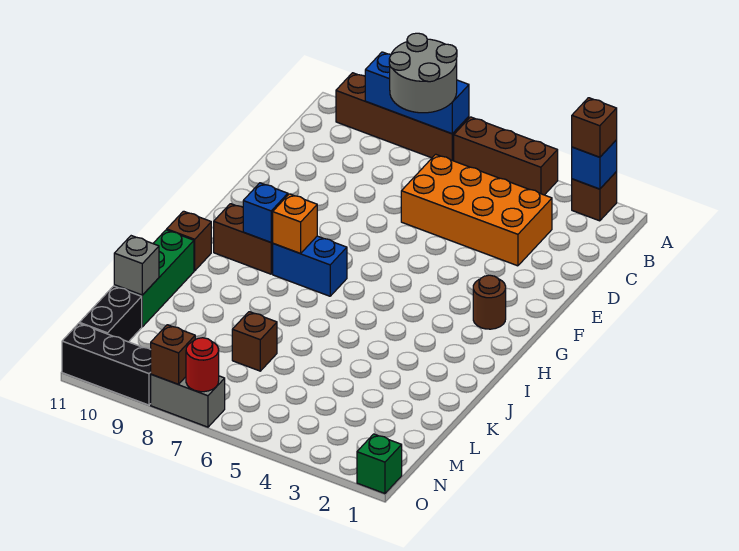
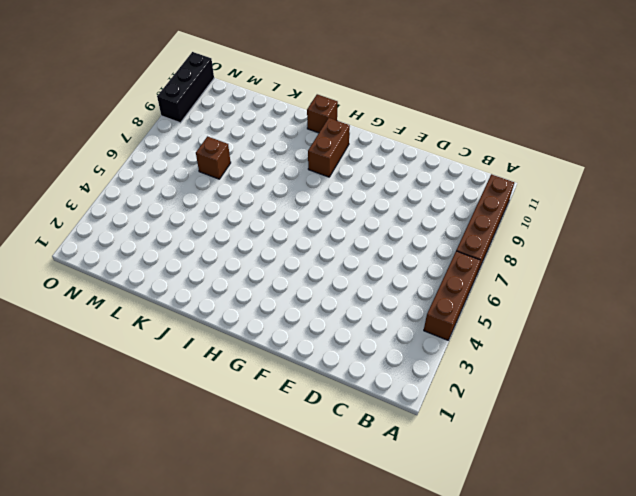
none -> brown 1x1 brick [572,172,617,221]
none -> orange 2x4 brick [401,154,552,266]
none -> brown 1x1 round brick [473,275,506,329]

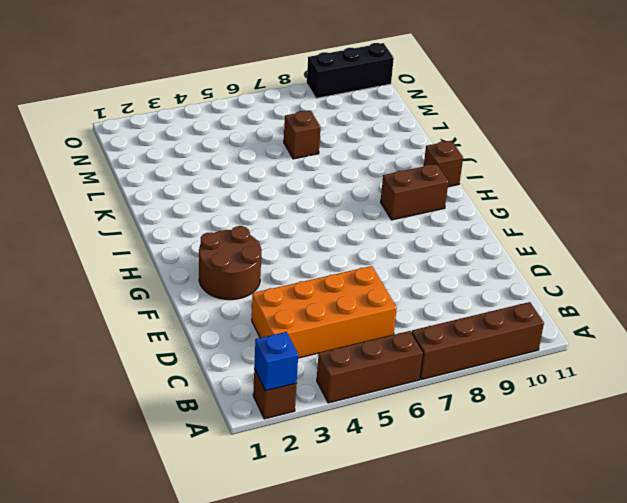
brown 2x2 round brick [199,226,261,300] -> brown 1x1 round brick [473,275,506,329]
none -> blue 1x2 brick [273,236,347,296]
none -> green 1x3 brick [114,230,194,327]
none -> black 1x2 brick [79,286,142,342]

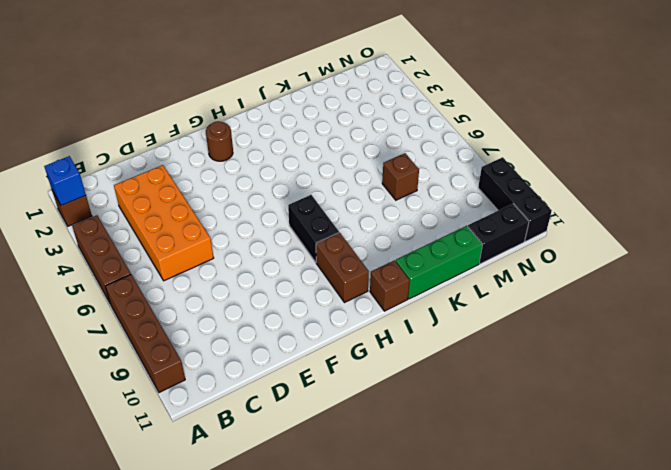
black 1x2 brick [288,195,339,262] -> blue 1x2 brick [273,236,347,296]
none -> green 1x1 brick [357,434,402,494]
none -> grey 1x2 brick [151,374,225,427]
none -> blue 1x3 brick [365,52,469,134]

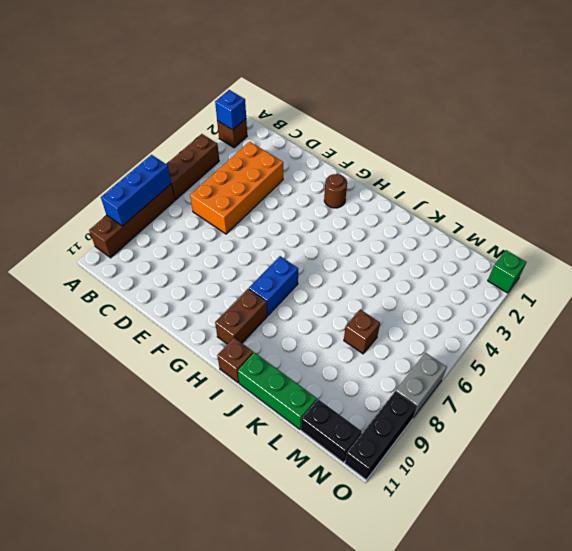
none -> orange 1x1 brick [272,194,317,254]
none -> blue 1x1 brick [243,183,288,242]
none -> grey 1x1 brick [114,236,159,295]

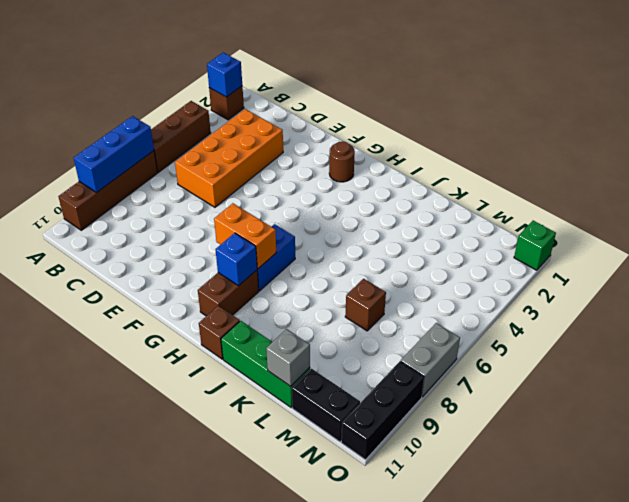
orange 1x2 brick [214,203,276,268] -> orange 1x1 brick [272,194,317,254]
none -> red 1x1 round brick [186,338,219,392]
none -> brown 1x1 brick [151,325,195,384]
none -> brown 1x1 brick [572,98,617,157]

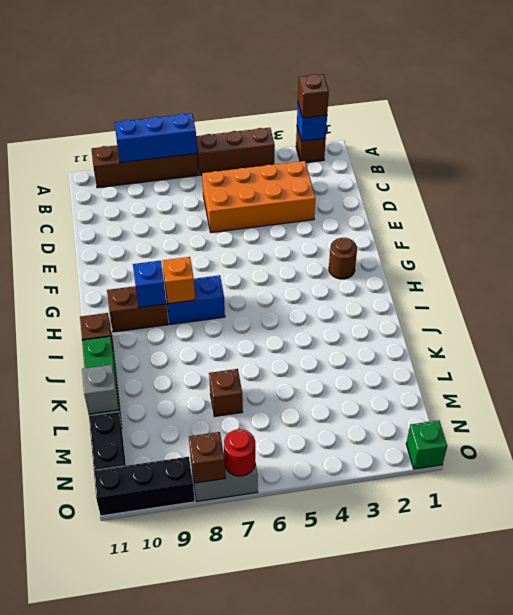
none -> grey 2x2 round brick [389,33,457,113]

